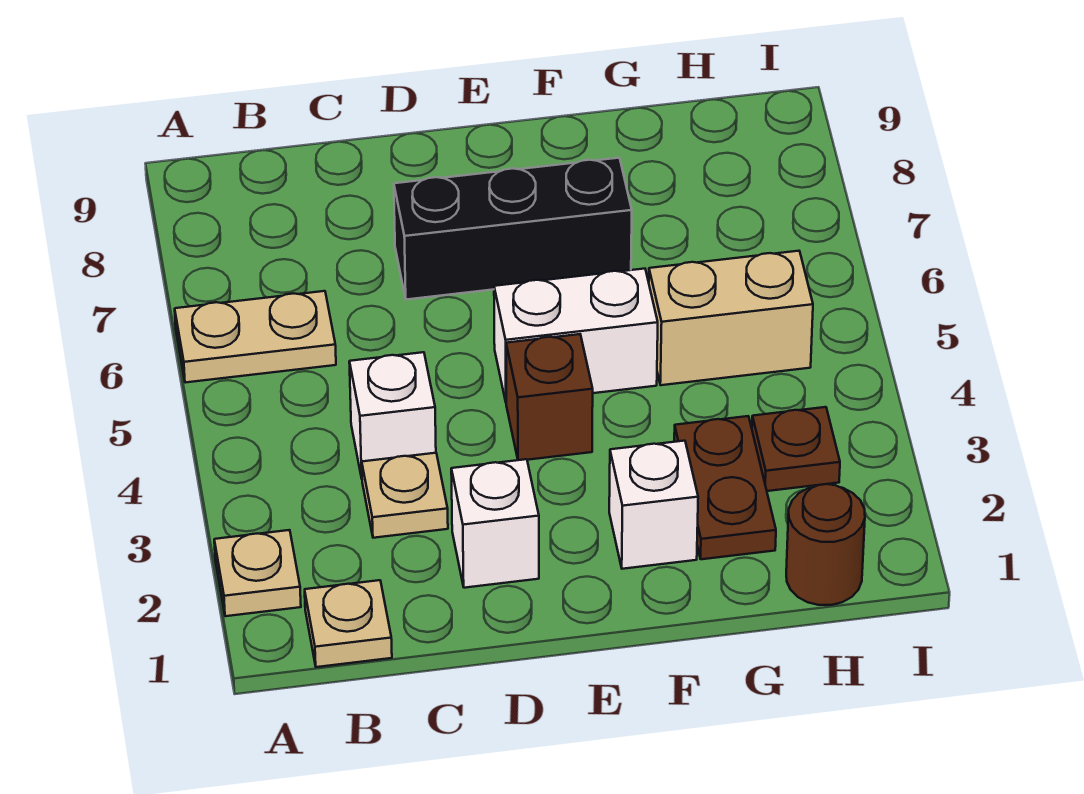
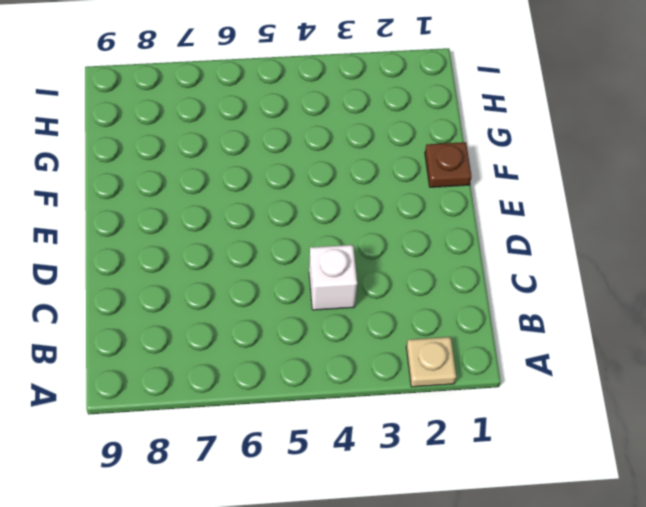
brown 1x1 plate [425,142,472,187] -> brown 1x1 plate moved to [752,407,840,491]
none -> tan 1x2 plate [175,291,336,383]
none -> tan 1x1 plate [305,580,392,667]
none -> tan 1x1 plate [362,453,448,538]

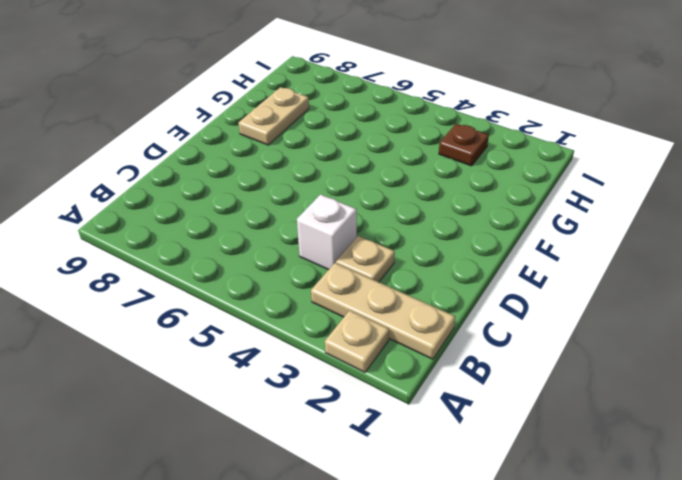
tan 1x3 plate [311,263,455,359] -> tan 1x1 plate [305,580,392,667]
tan 1x2 plate [239,87,309,145] -> tan 1x2 plate moved to [175,291,336,383]
none -> white 1x1 brick [451,459,539,588]
none -> black 1x3 brick [394,158,632,300]
none -> brown 1x1 brick [506,334,593,460]

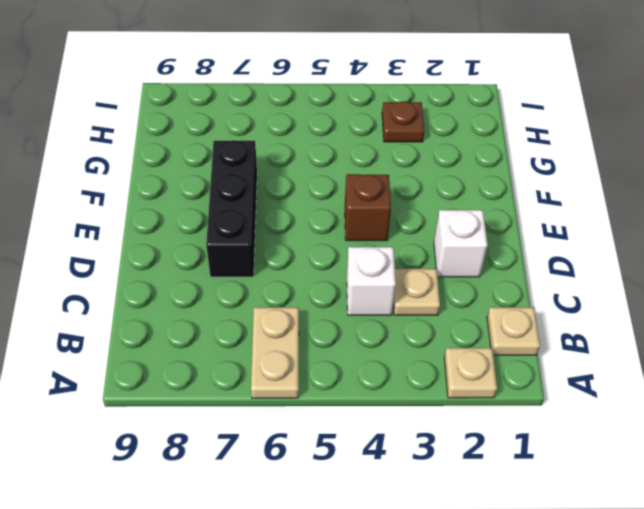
none -> white 1x2 brick [494,269,658,401]
none -> white 1x1 brick [609,441,698,569]
none -> brown 1x2 plate [674,416,776,559]

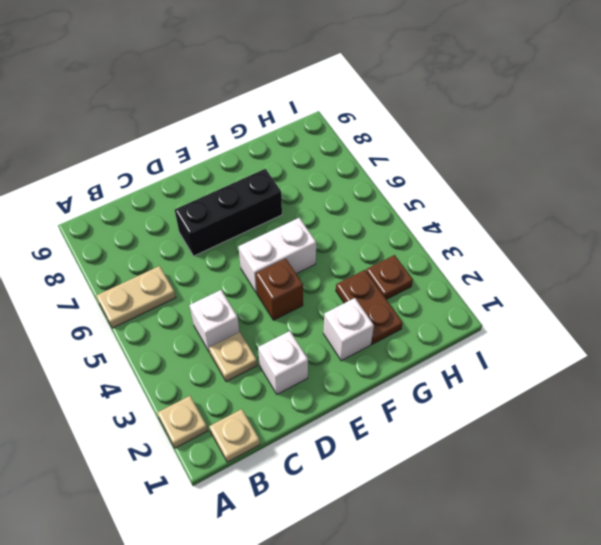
none -> tan 1x2 brick [649,251,813,385]
none -> brown 1x1 round brick [786,484,865,605]

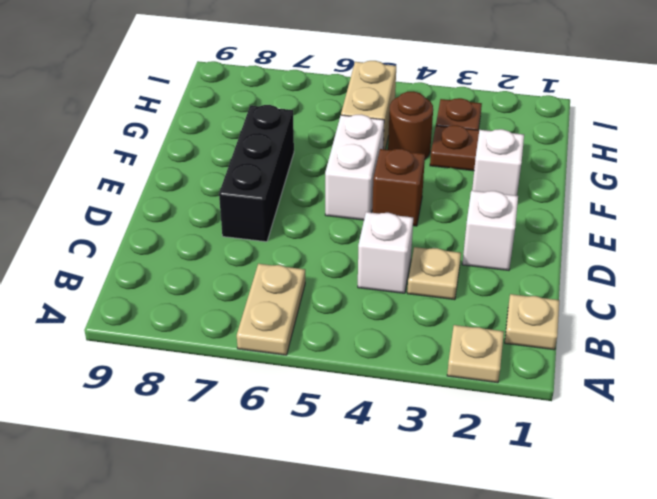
brown 1x1 round brick [388,91,433,159] -> brown 1x1 round brick moved to [786,484,865,605]

